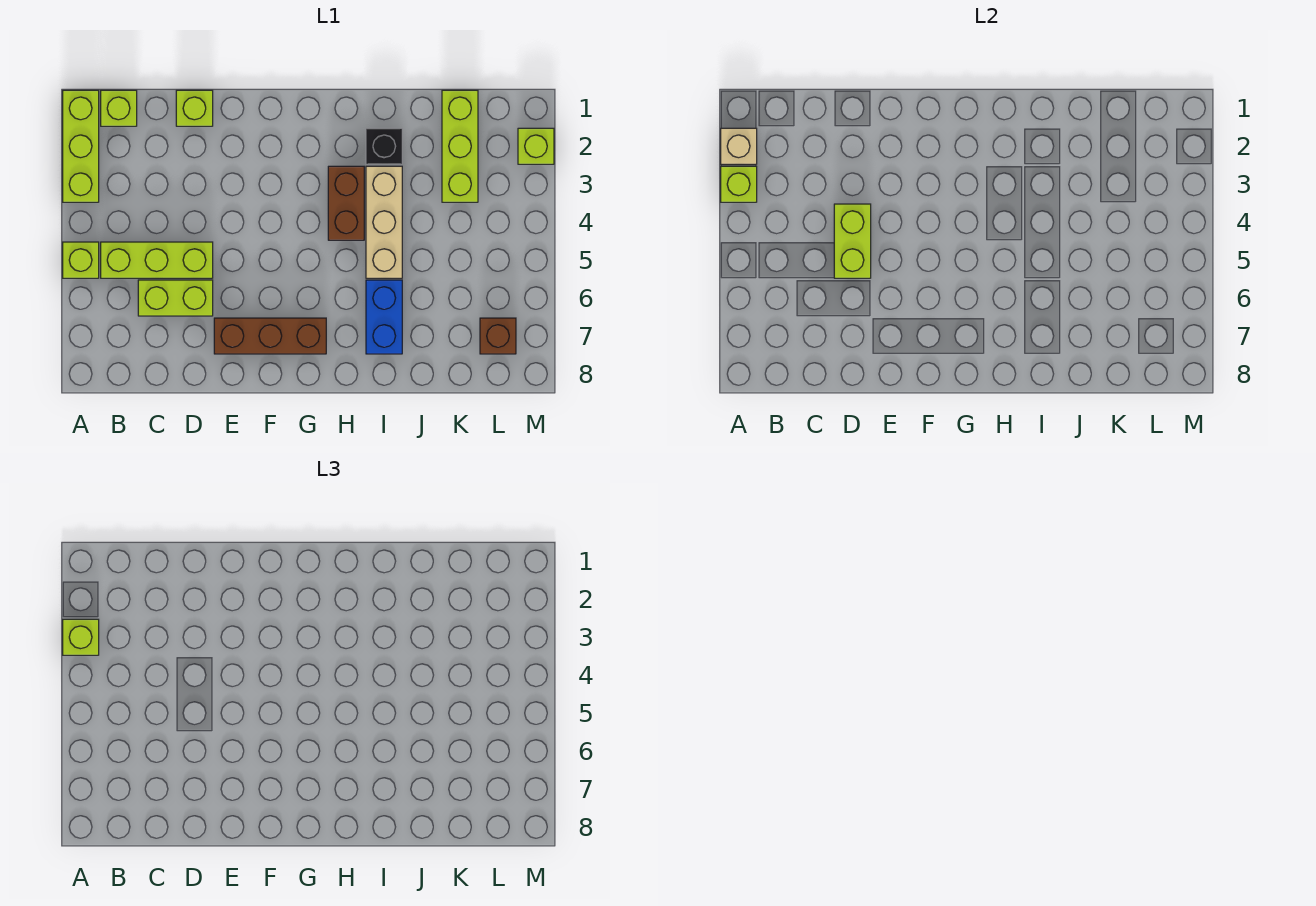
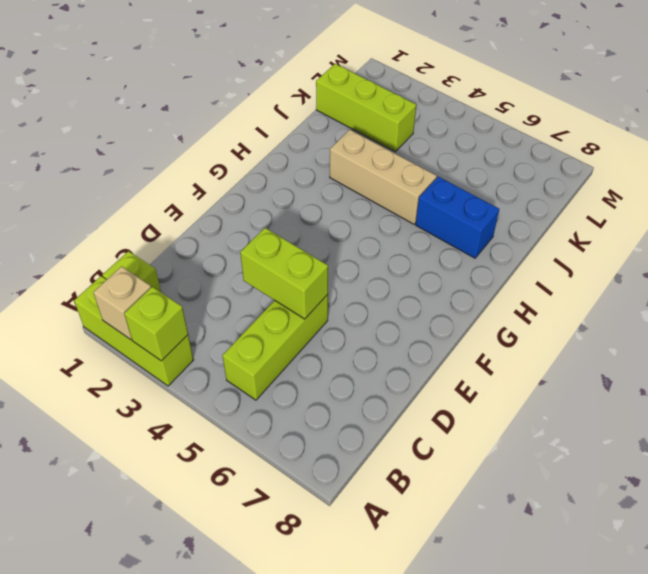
none -> lime 1x1 brick [63,242,99,278]
none -> lime 1x2 brick [138,280,213,316]
none -> lime 1x1 brick [176,90,213,126]

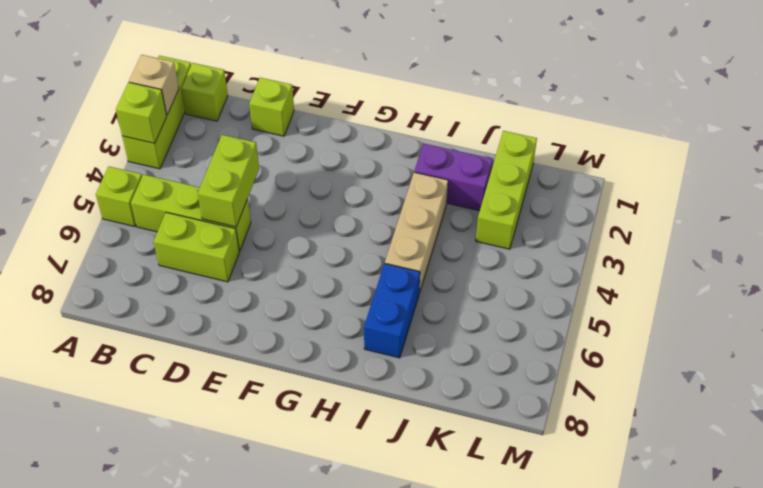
purple 1x2 brick [414,143,493,211] -> black 1x1 brick [366,128,402,164]
none -> brown 1x3 brick [214,318,326,354]
none -> brown 1x2 brick [328,166,364,240]
none -> brown 1x1 brick [480,318,516,354]

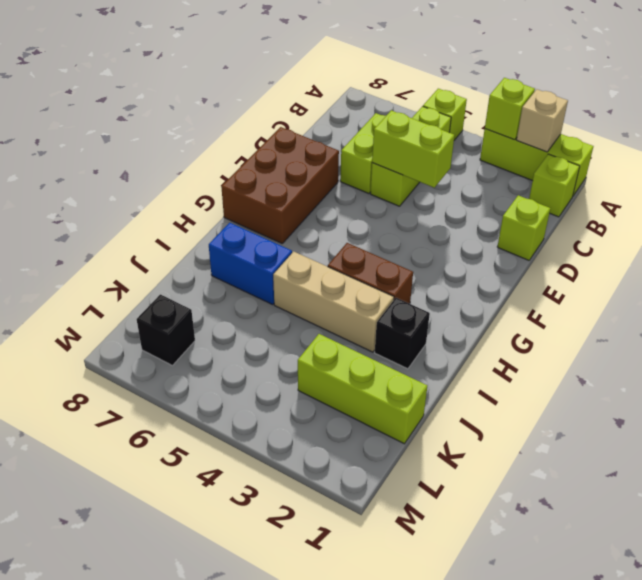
brown 2x3 brick [221,127,339,243] -> brown 1x3 brick [214,318,326,354]
black 1x1 brick [137,294,195,365] -> brown 1x1 brick [480,318,516,354]
none -> lime 1x1 brick [518,128,554,164]
none -> lime 1x1 brick [63,619,99,655]

